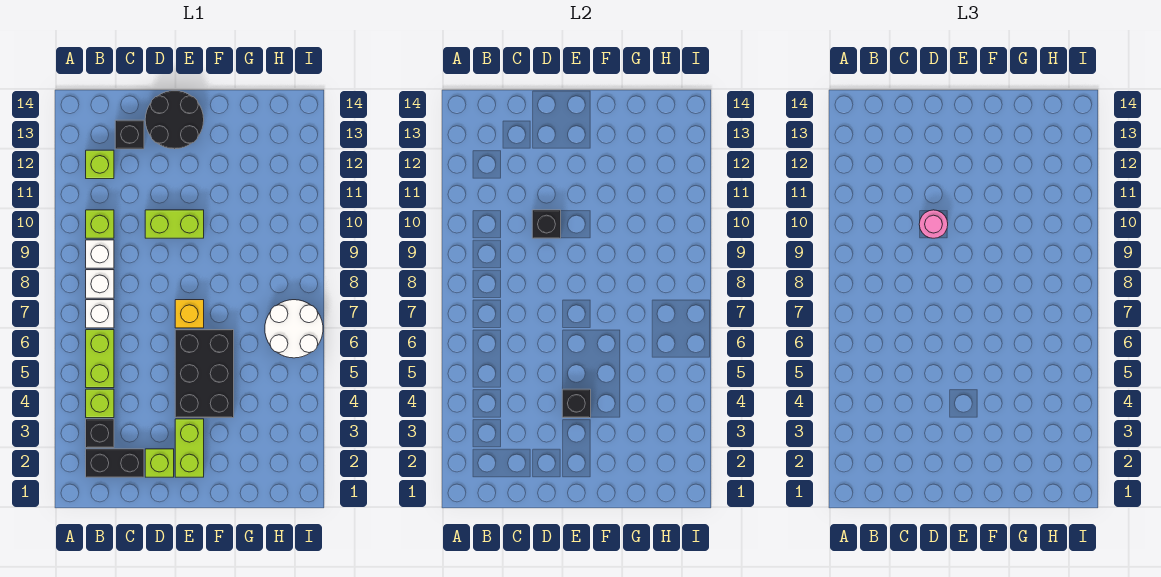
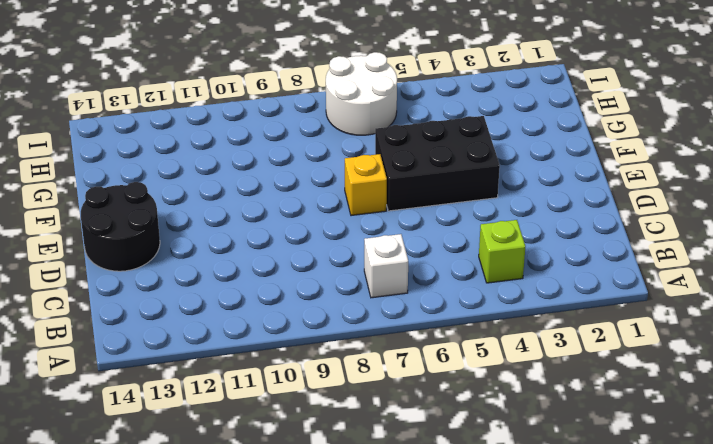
none -> black 1x2 brick [86,449,144,477]
none -> black 1x1 brick [86,419,114,448]
none -> lime 1x2 brick [86,330,114,388]

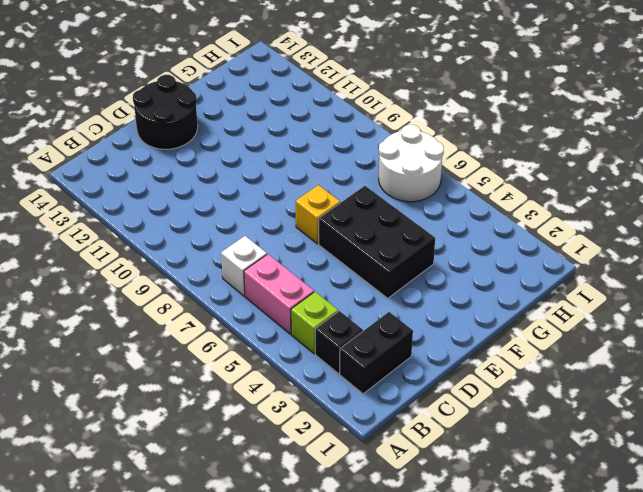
pink 1x2 brick [244,254,314,334] -> lime 1x2 brick [86,330,114,388]
none -> white 1x1 brick [86,270,114,298]
none -> white 1x1 brick [86,240,114,268]
none -> lime 1x1 brick [86,210,114,238]

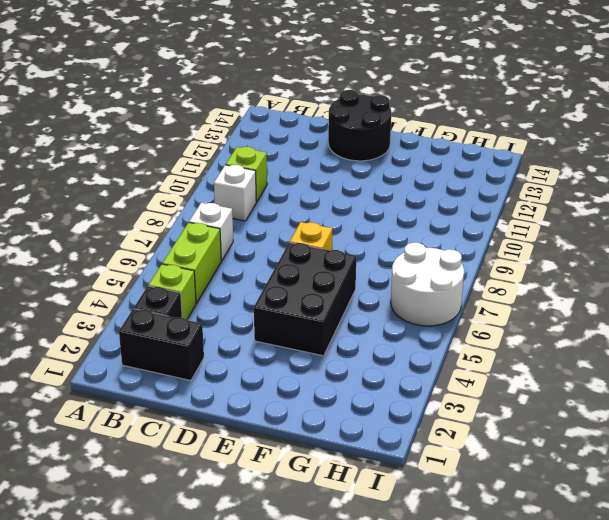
none -> white 1x1 brick [86,270,114,298]
none -> lime 1x1 brick [86,150,114,179]
none -> black 1x1 brick [115,120,144,149]

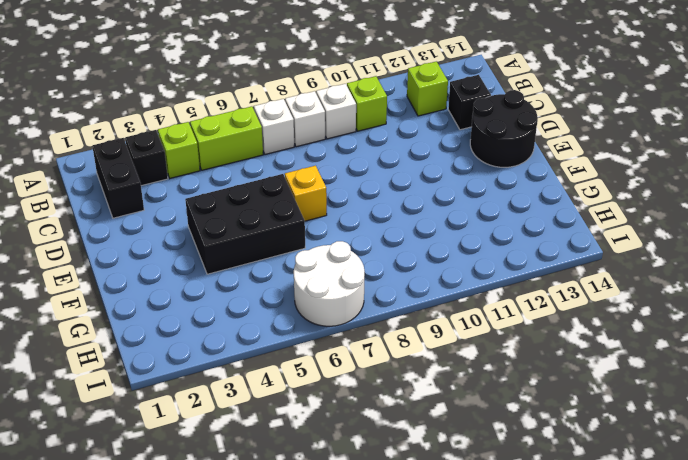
none -> lime 1x1 brick [145,449,174,477]
none -> lime 1x2 brick [145,210,204,238]
none -> lime 1x2 brick [175,419,204,477]

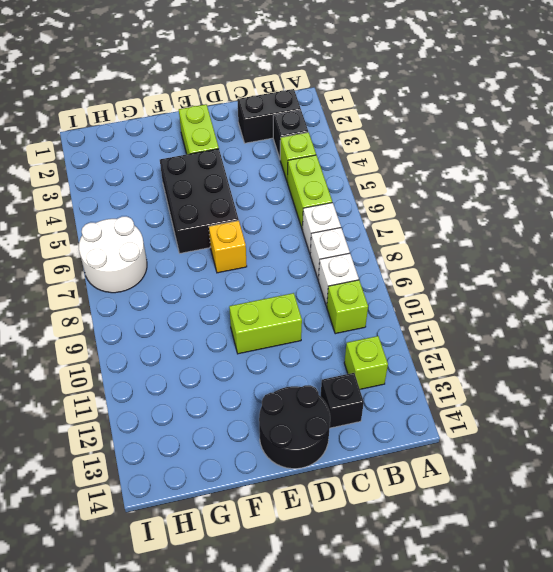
none -> lime 1x1 brick [145,449,174,477]
none -> black 1x1 brick [532,210,561,238]
none -> black 1x1 brick [562,389,591,418]

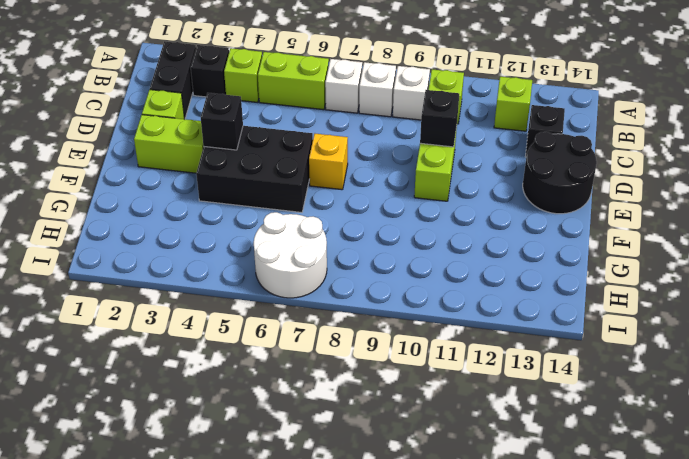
none -> pink 1x1 round brick [919,210,948,238]

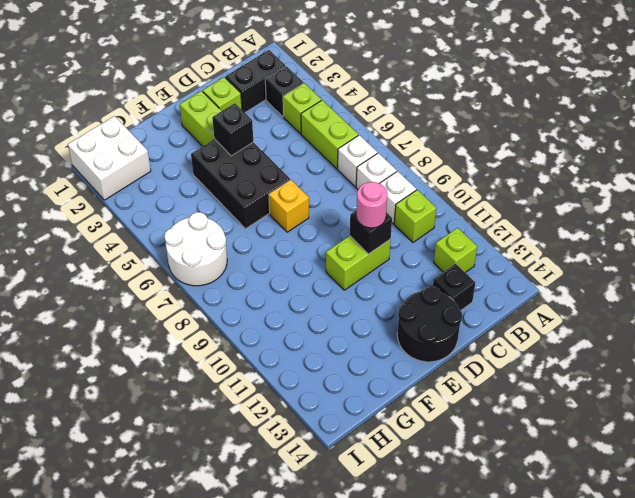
white 2x2 brick [68,116,151,200] -> none

